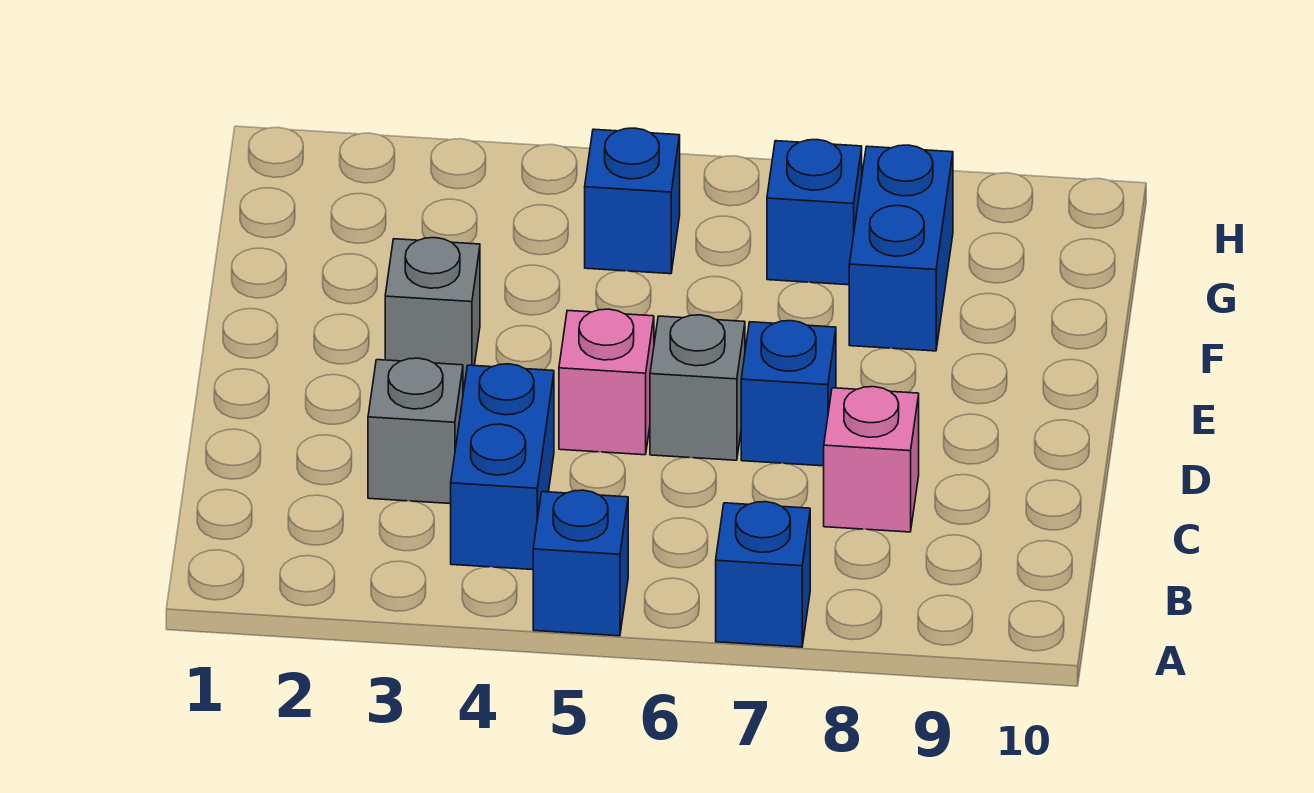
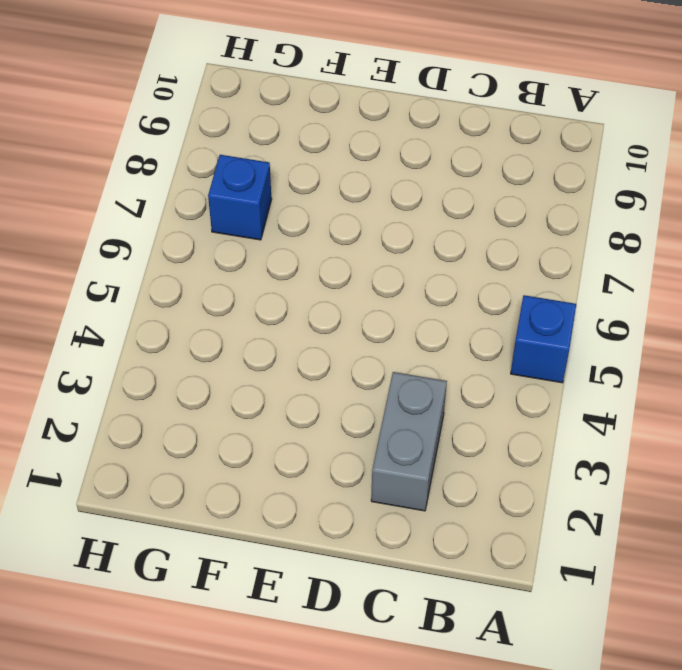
grey 1x2 brick [371,372,447,511] -> grey 1x1 brick [368,358,463,504]
none -> blue 1x1 brick [716,502,810,647]
none -> blue 1x2 brick [451,364,554,570]
none -> pink 1x1 brick [824,387,919,532]

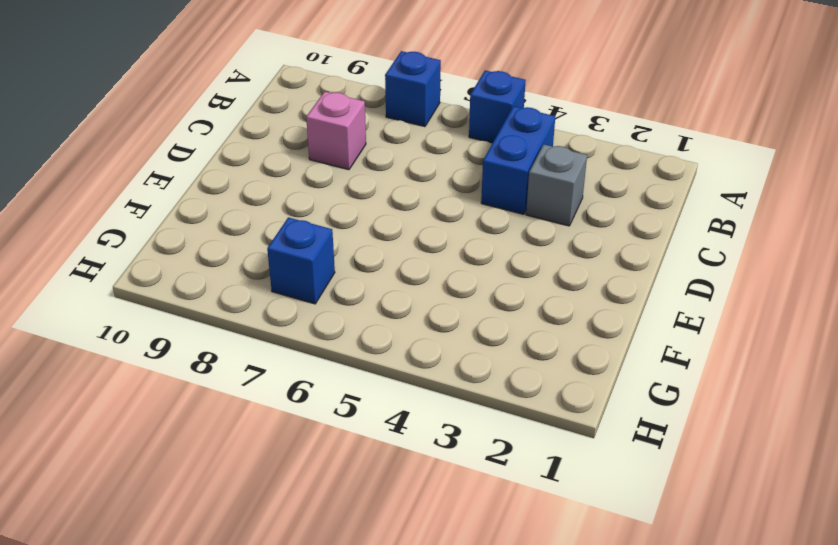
none -> pink 1x1 brick [559,309,654,455]
none -> grey 1x1 brick [650,315,745,460]
none -> blue 1x1 brick [741,321,836,466]

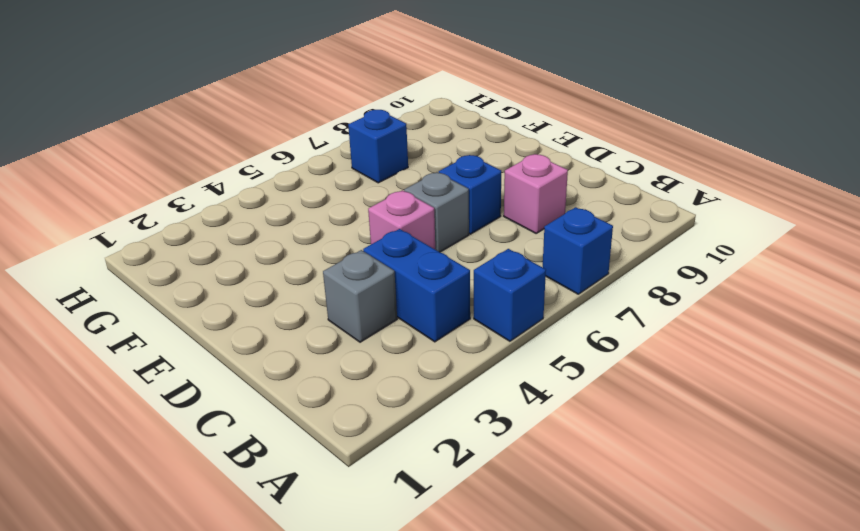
none -> grey 1x1 brick [385,238,480,383]
none -> blue 1x2 brick [849,145,953,351]
none -> blue 1x1 brick [585,128,680,274]

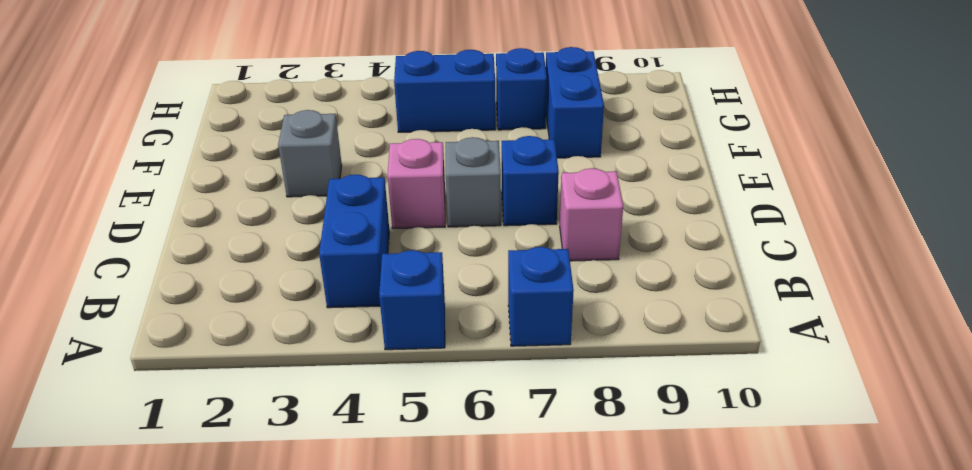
blue 1x2 brick [394,50,496,132] -> blue 1x1 brick [585,128,680,274]
none -> grey 1x1 brick [368,358,463,504]

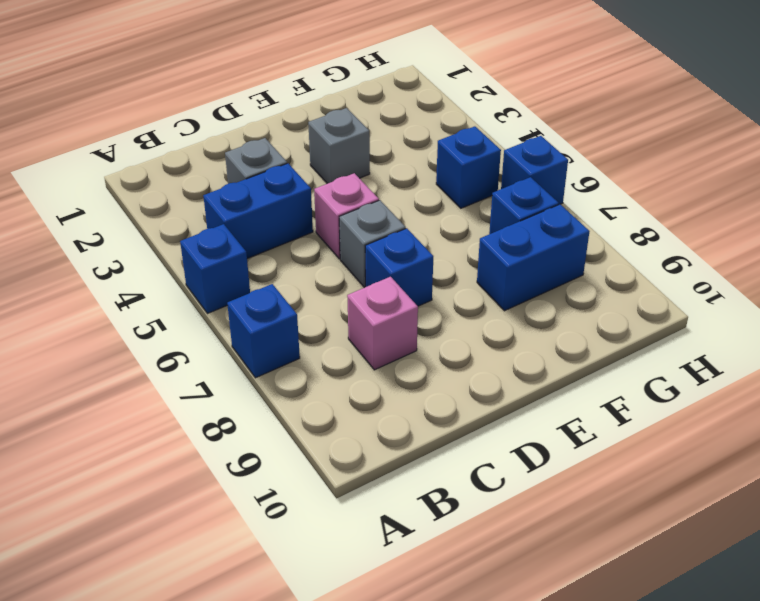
blue 1x1 brick [501,136,568,204] -> none

